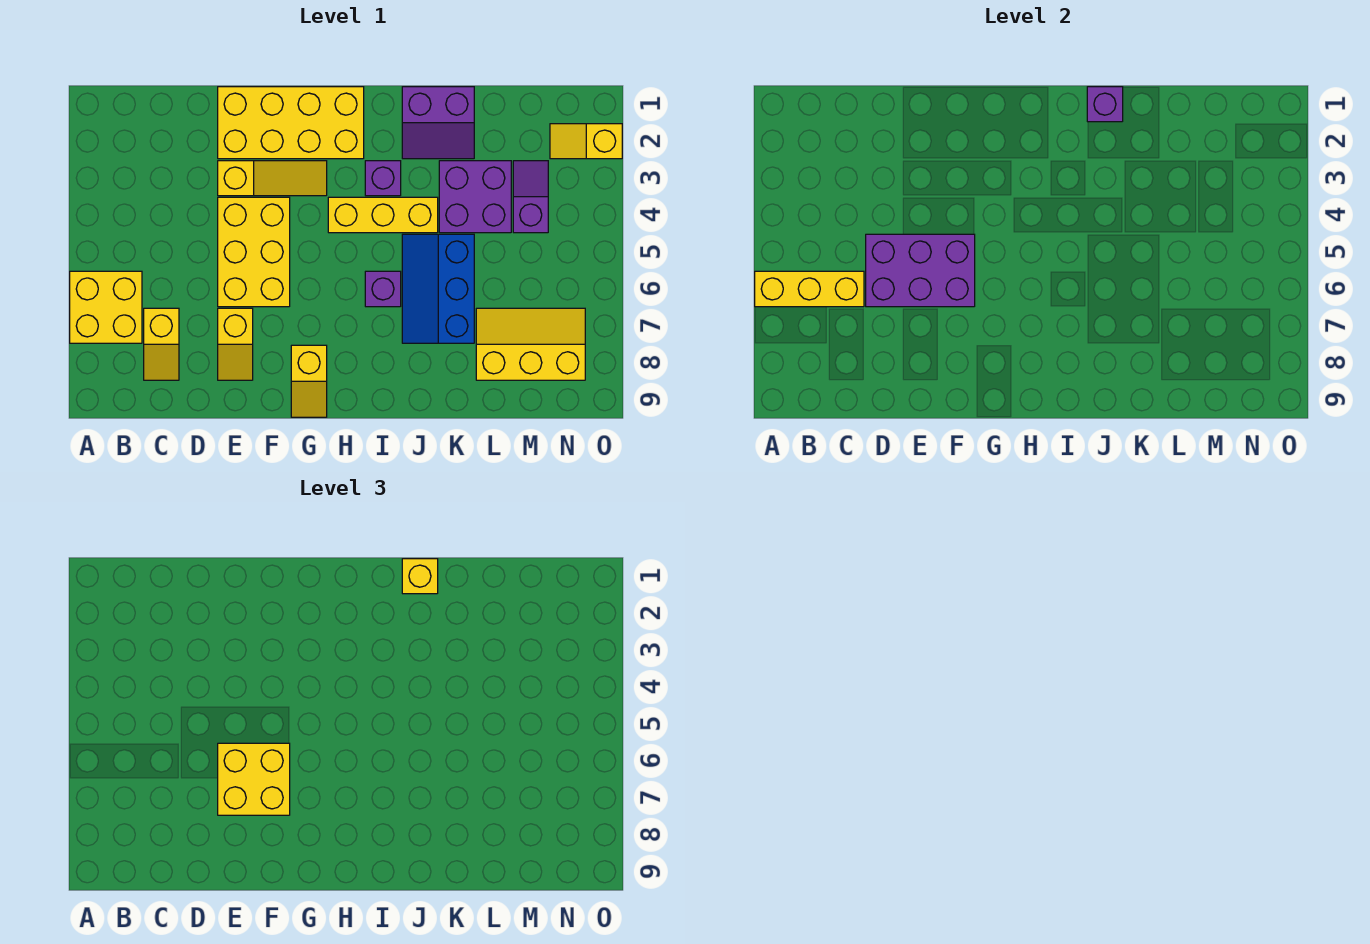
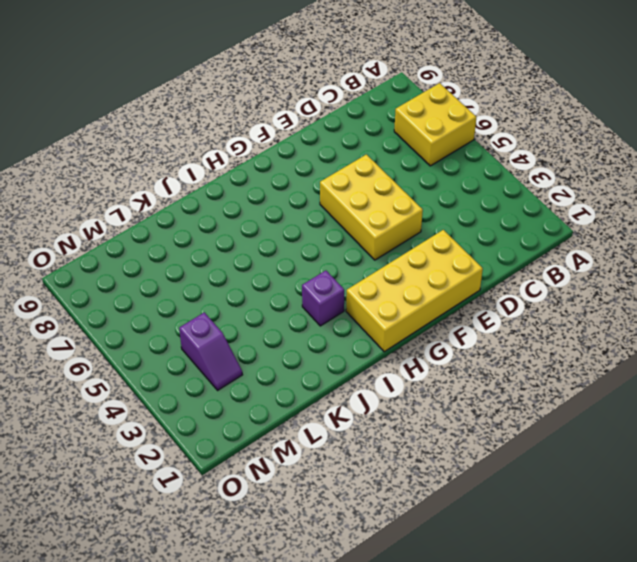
none -> yellow 1x2 slope [144,308,179,380]
none -> yellow 1x3 slope [218,161,327,196]
none -> yellow 1x2 slope [218,308,253,380]

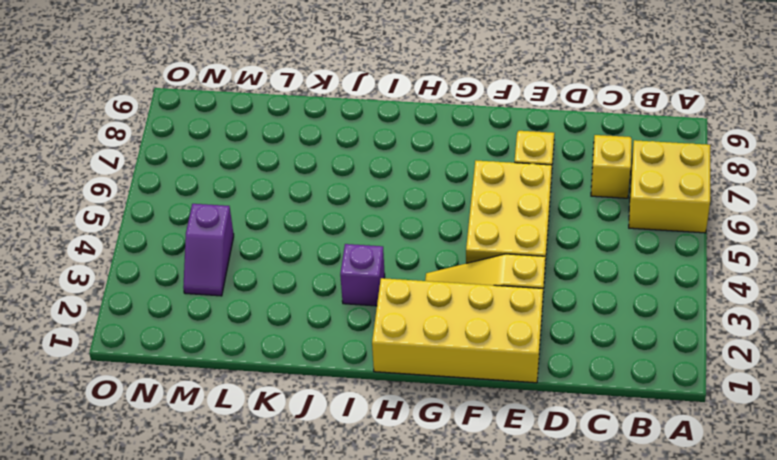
none -> yellow 1x2 slope [291,345,327,417]
none -> yellow 1x3 brick [328,197,438,233]
none -> purple 1x1 brick [365,271,401,307]

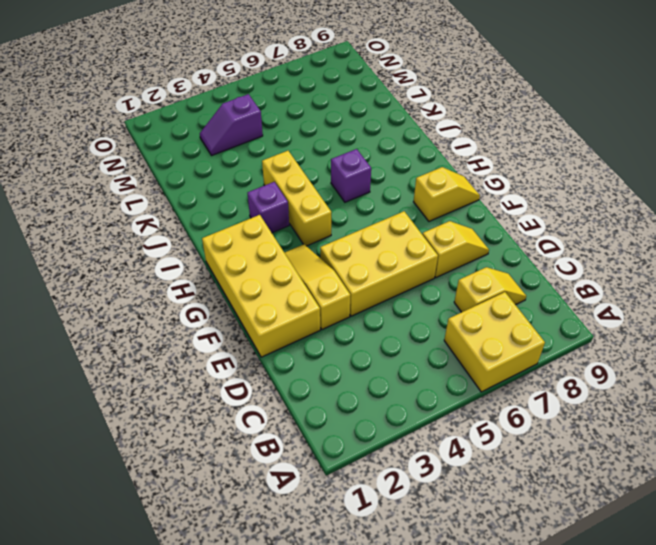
none -> purple 2x2 slope [402,87,474,159]
none -> blue 2x3 slope [402,234,474,343]
none -> purple 2x2 brick [439,161,511,233]

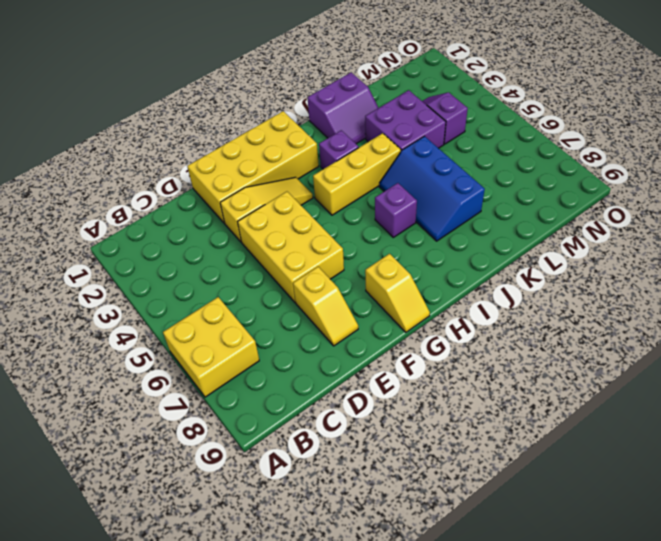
none -> yellow 1x2 slope [144,308,179,380]
none -> yellow 2x3 slope [476,308,585,380]
none -> yellow 1x2 slope [550,124,622,159]

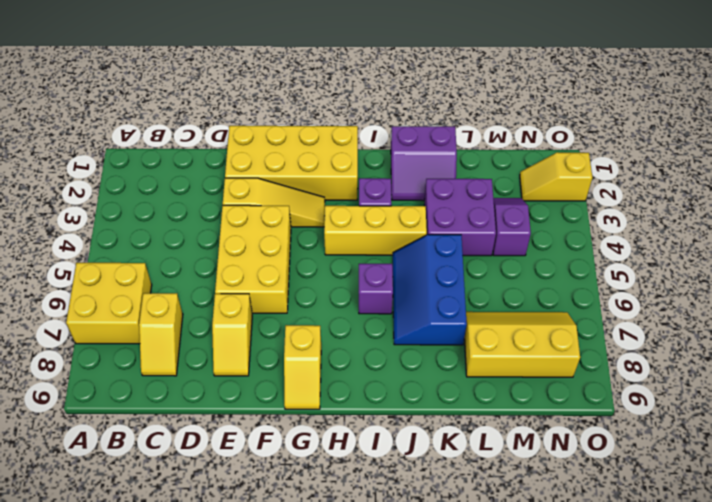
none -> yellow 1x3 brick [755,271,864,307]
none -> purple 2x3 brick [866,234,975,307]
none -> purple 1x1 brick [1087,87,1123,122]

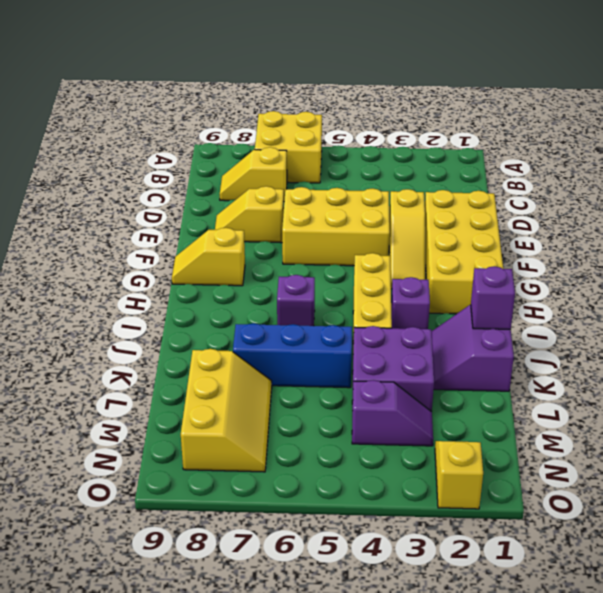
none -> yellow 1x3 brick [755,271,864,307]
none -> purple 2x3 brick [866,234,975,307]
none -> yellow 2x2 brick [218,743,290,815]

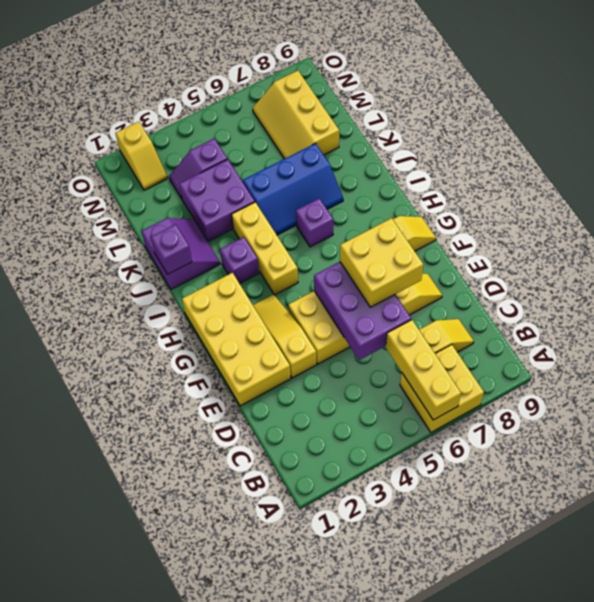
none -> yellow 1x1 brick [402,559,438,594]

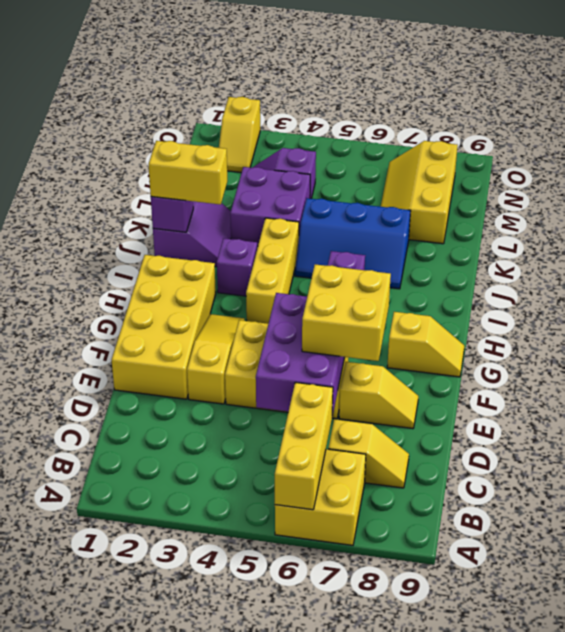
yellow 1x2 brick [149,141,227,205] -> yellow 1x1 brick [402,559,438,594]

